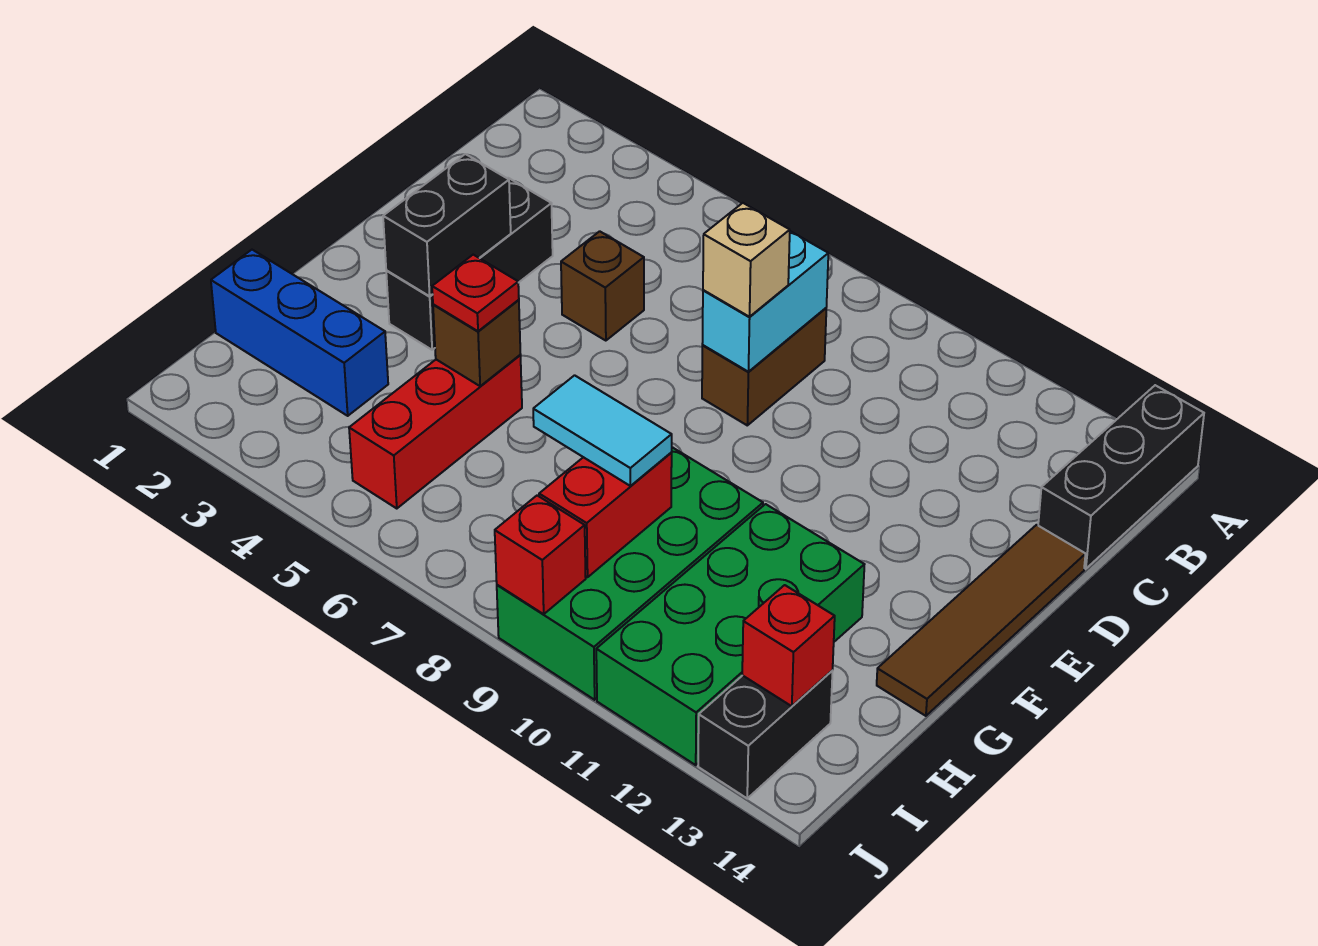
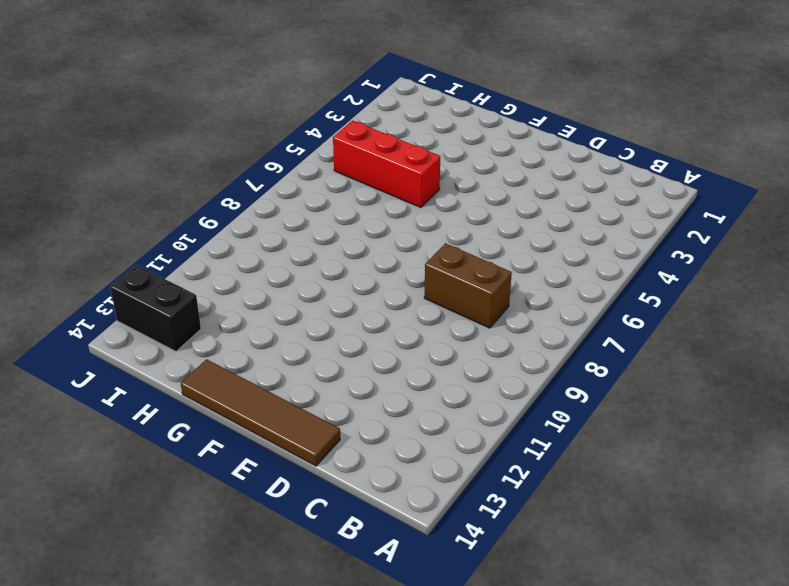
none -> black 1x3 brick [1038,385,1204,569]
none -> black 1x3 brick [386,178,553,350]
none -> brown 1x1 brick [561,231,644,341]

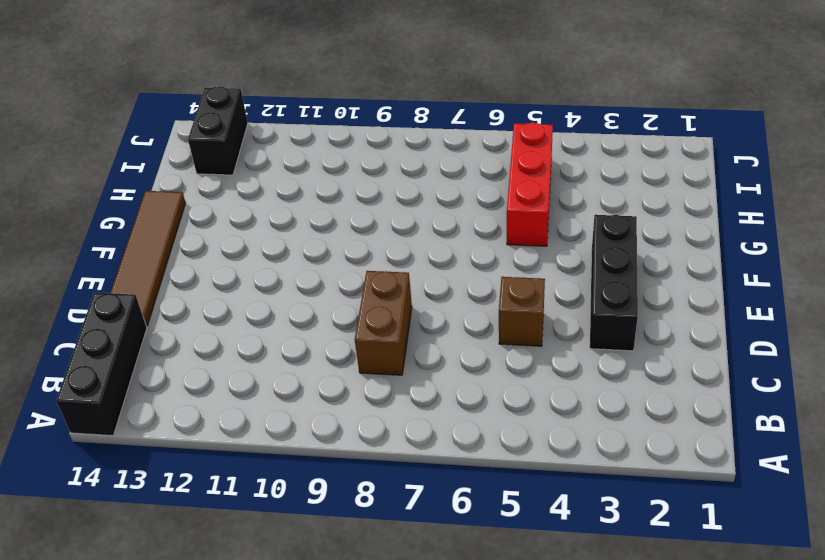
none -> green 2x4 brick [497,447,763,700]
none -> green 2x4 brick [596,504,865,765]
none -> blue 1x3 brick [211,250,388,416]

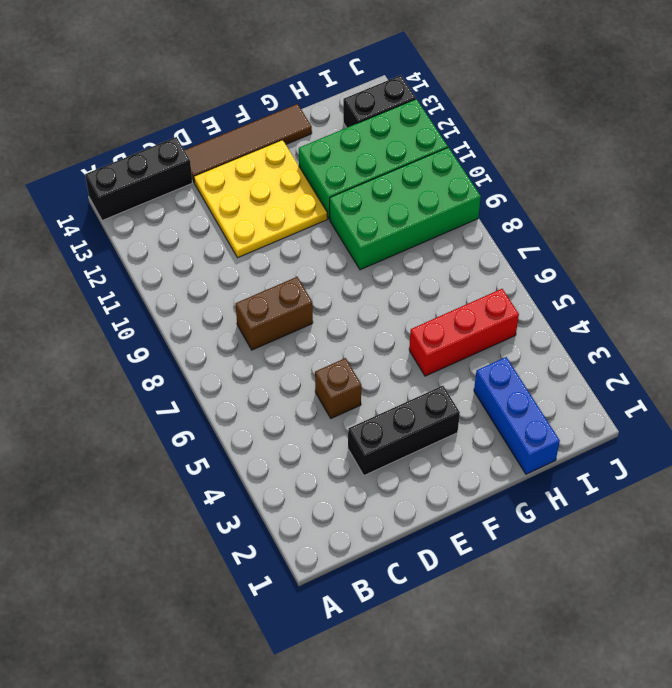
yellow 3x3 plate [194,140,327,258] -> none
none -> cyan 1x2 brick [702,231,828,372]
none -> black 1x2 brick [383,154,511,296]
none -> brown 1x1 brick [433,300,521,386]

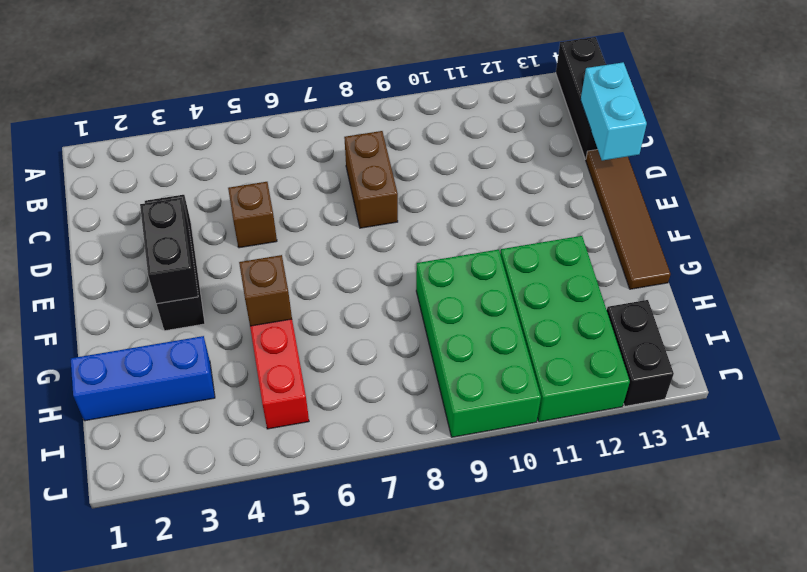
cyan 1x2 brick [581,62,647,160] -> cyan 1x2 brick moved to [702,231,828,372]
none -> red 1x2 brick [539,453,672,577]
none -> red 1x1 brick [742,585,835,706]
none -> red 1x1 brick [495,496,586,614]

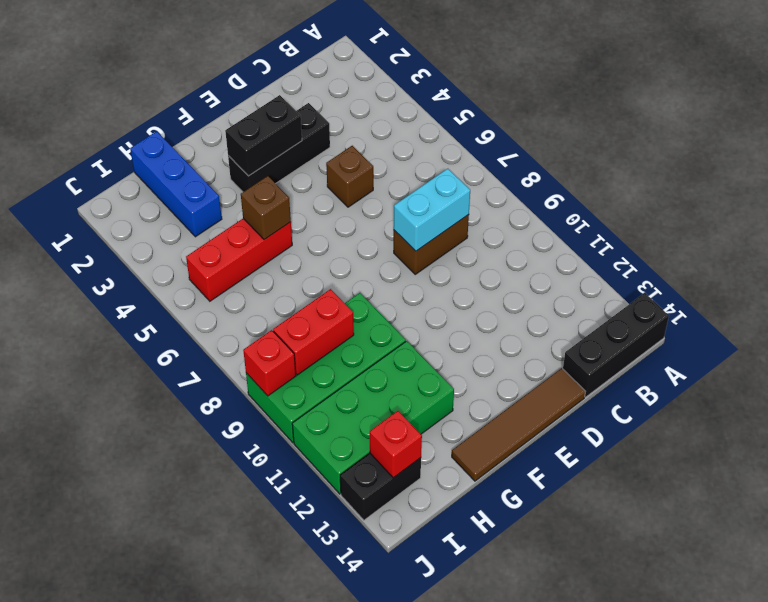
none -> tan 1x1 brick [703,203,790,317]
none -> red 1x1 plate [432,255,519,331]
none -> cyan 1x2 tile [533,375,672,486]

